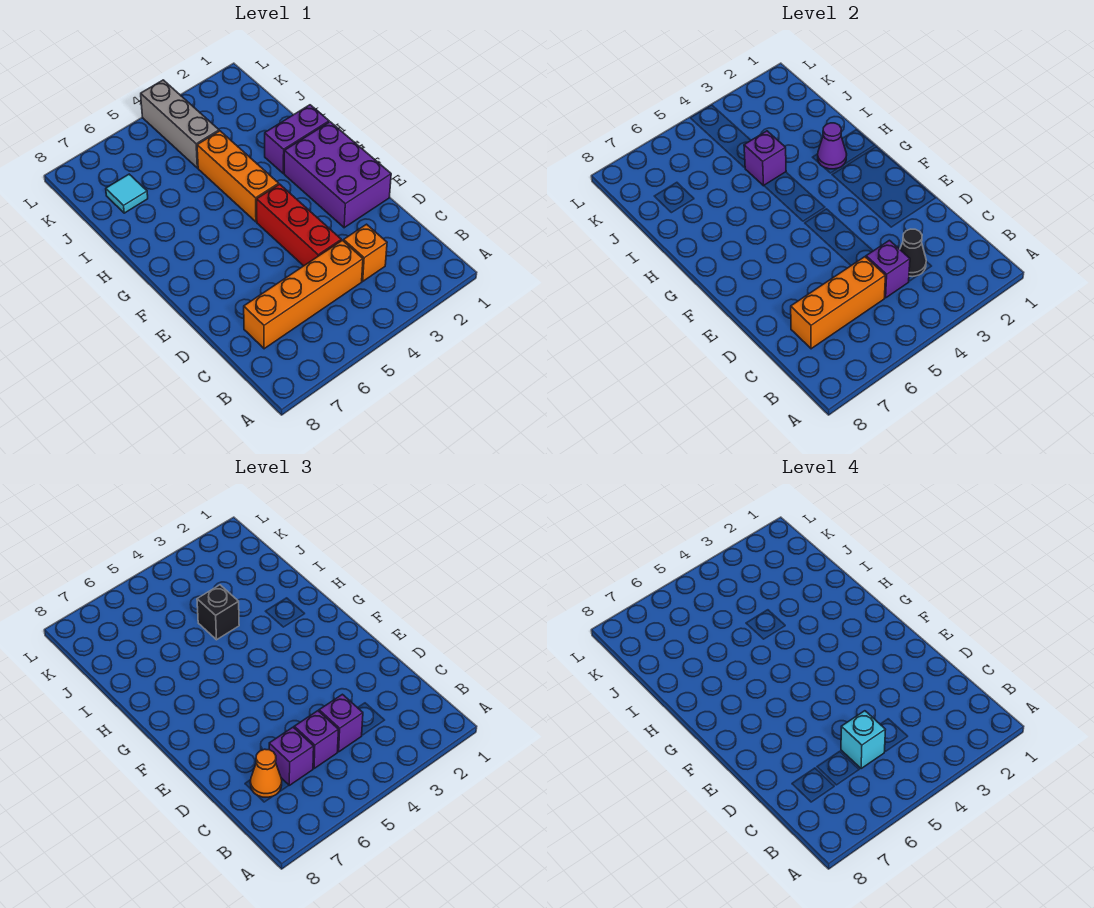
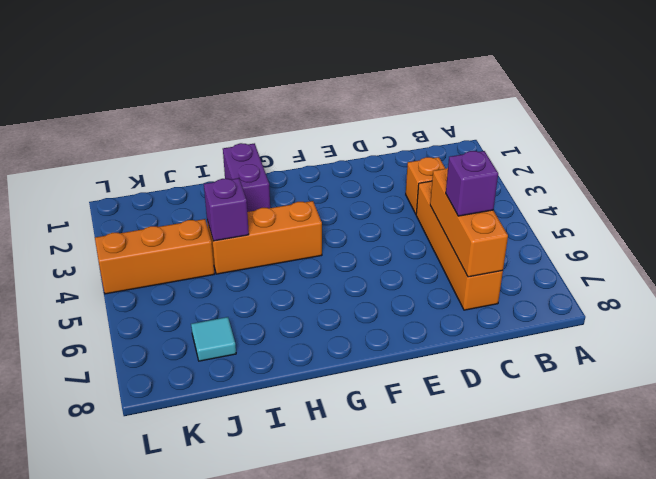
orange 1x3 brick [95,219,214,294] -> grey 1x3 brick [141,80,219,168]
none -> red 1x3 brick [257,184,341,266]
none -> purple 2x3 brick [284,122,391,228]
none -> black 1x1 cone [900,229,926,277]

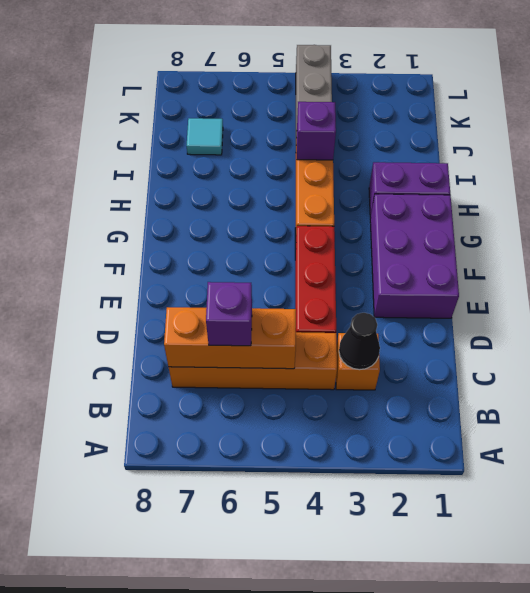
none -> purple 1x1 brick [866,240,910,298]
none -> purple 1x1 cone [818,123,847,169]
none -> purple 1x1 brick [319,694,363,752]

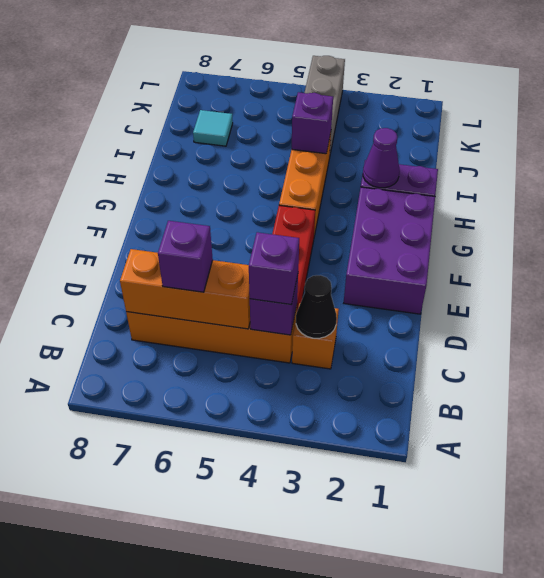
none -> purple 1x1 brick [294,711,339,768]
none -> orange 1x1 cone [250,749,282,797]
none -> black 1x1 brick [197,585,239,640]

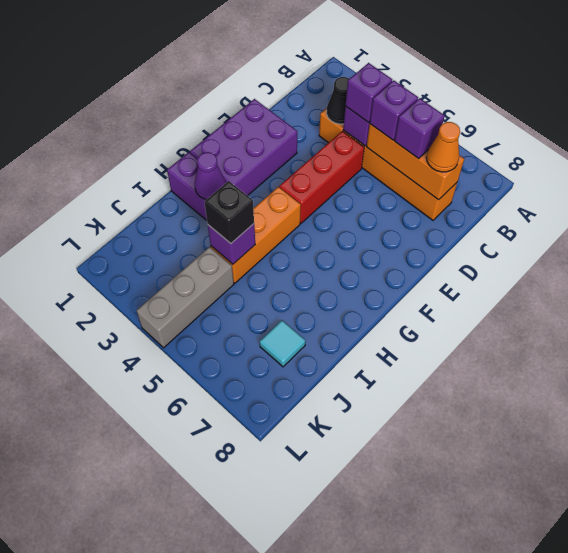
none -> cyan 1x1 brick [841,711,886,768]

